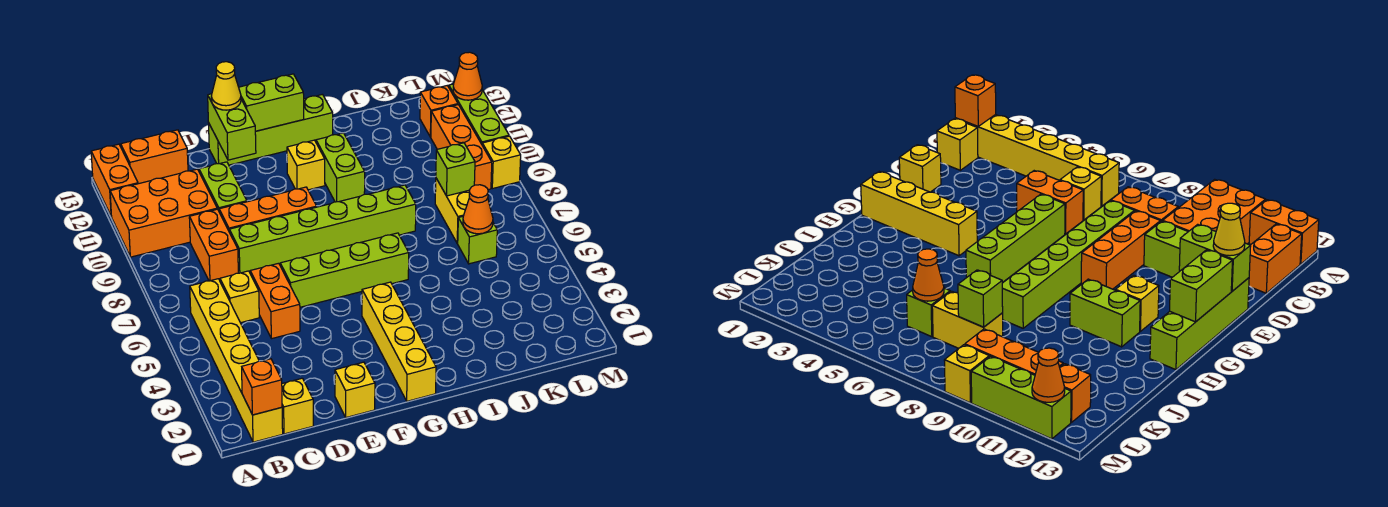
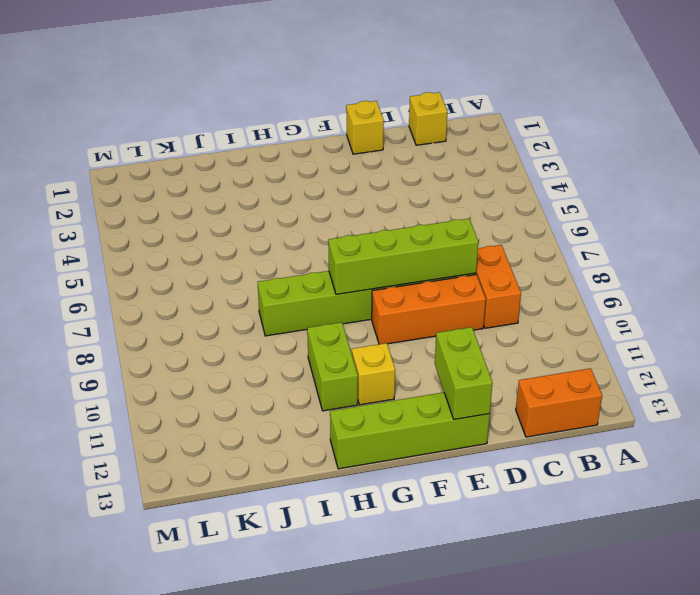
lime 1x4 brick [328,219,478,294] -> lime 1x4 brick moved to [280,233,409,307]
none -> orange 2x3 brick [110,169,217,257]
none -> orange 1x2 brick [91,144,138,217]
none -> yellow 1x6 brick [190,279,283,442]
none -> yellow 1x1 brick [220,271,259,323]

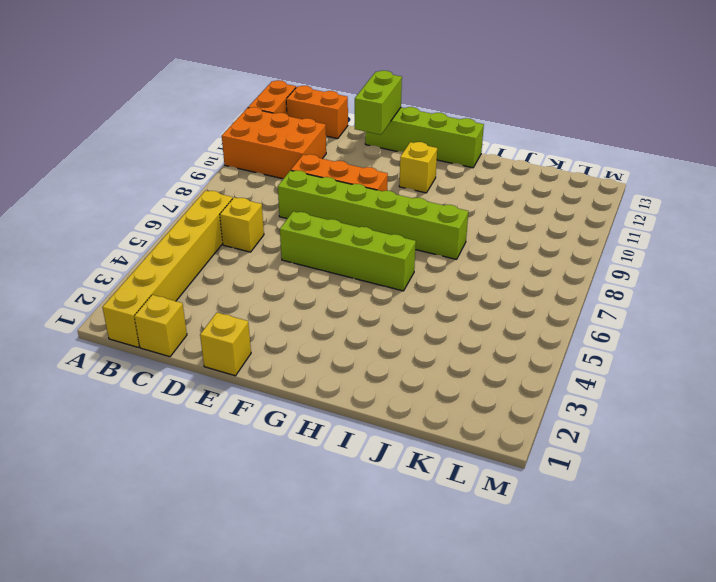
none -> orange 1x2 brick [189,209,238,281]
none -> orange 1x2 brick [250,263,300,339]
none -> lime 1x2 brick [199,162,247,210]
none -> yellow 1x4 brick [362,282,436,401]

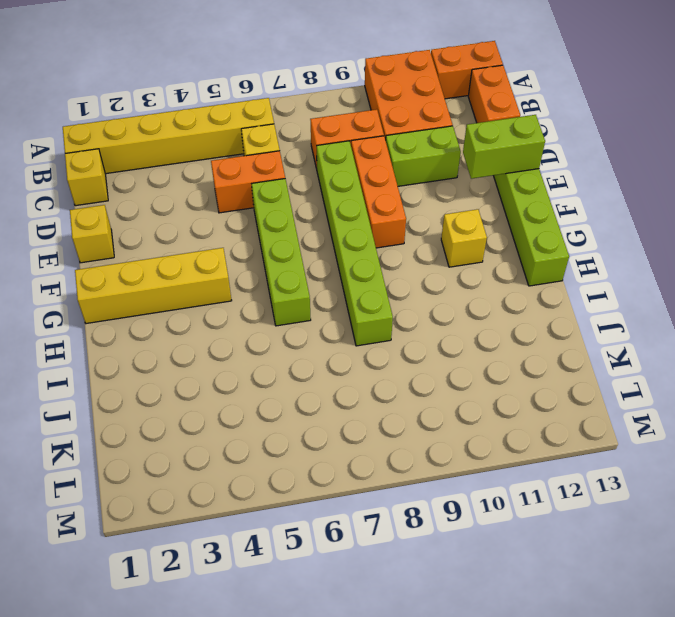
none -> lime 1x2 brick [316,133,365,202]
none -> lime 1x1 brick [458,217,497,264]
none -> yellow 1x2 brick [435,178,470,243]
none -> orange 1x3 brick [431,105,492,190]

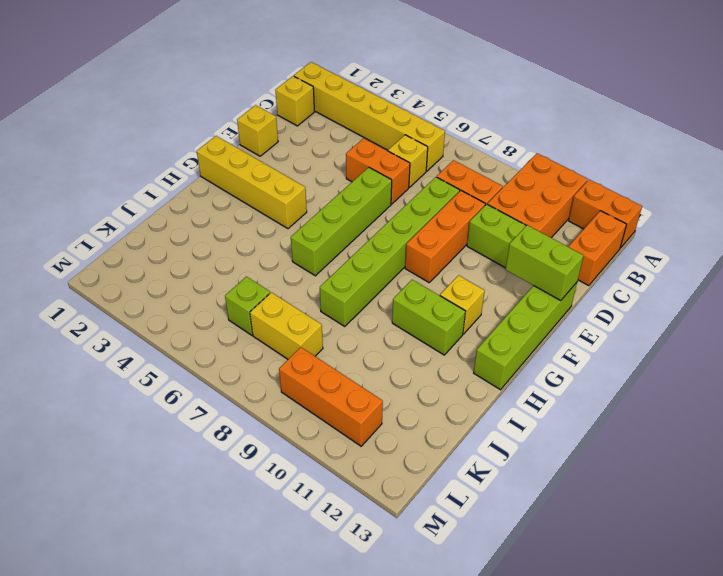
none -> orange 1x1 brick [420,86,458,137]
none -> yellow 1x1 brick [482,136,521,189]
none -> lime 1x3 brick [449,84,509,144]
none -> orange 1x1 brick [242,359,282,415]

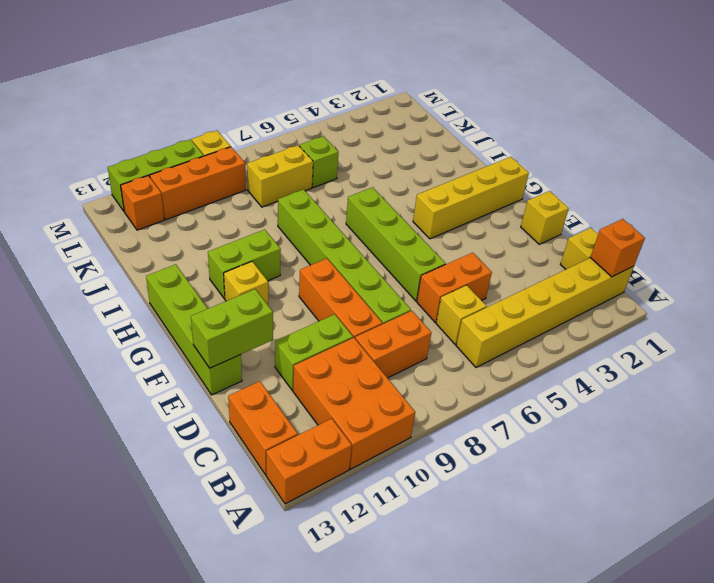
none -> lime 1x2 brick [239,74,304,131]
none -> orange 1x1 cone [463,185,493,234]
none -> lime 1x1 brick [436,143,475,196]
none -> orange 1x1 cone [453,52,482,100]

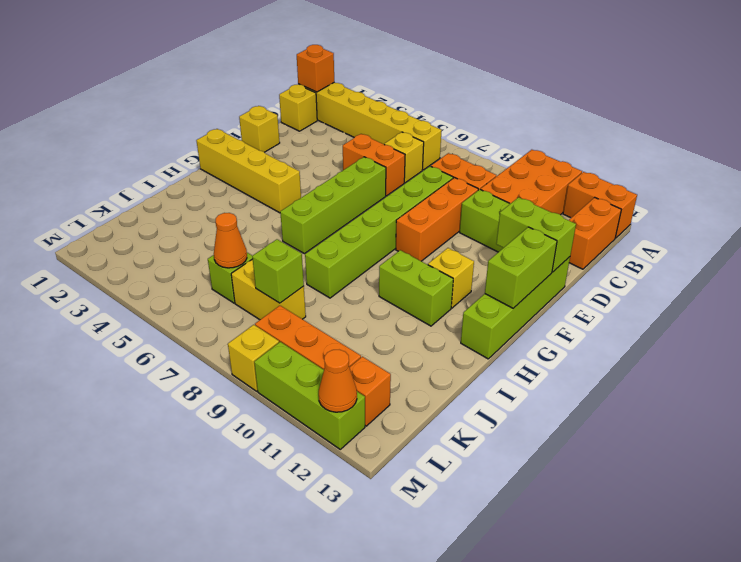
none -> yellow 1x1 cone [211,62,241,110]

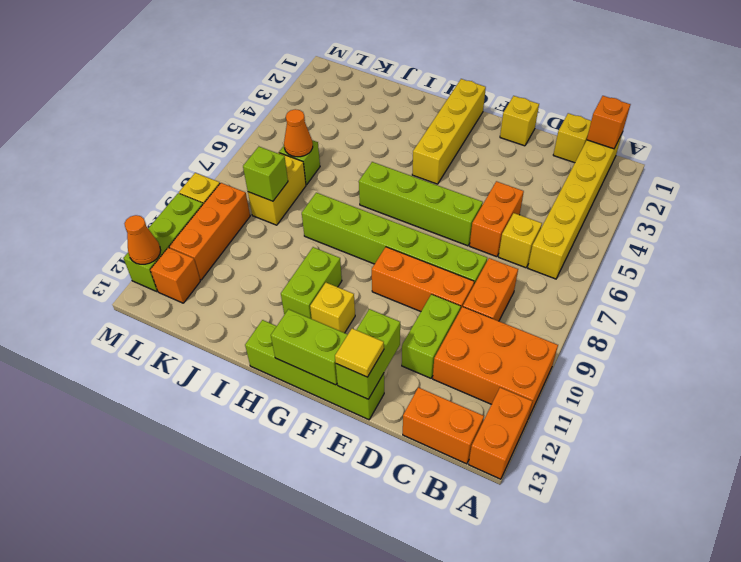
yellow 1x1 tile [335,328,384,377] -> yellow 1x1 cone [211,62,241,110]

